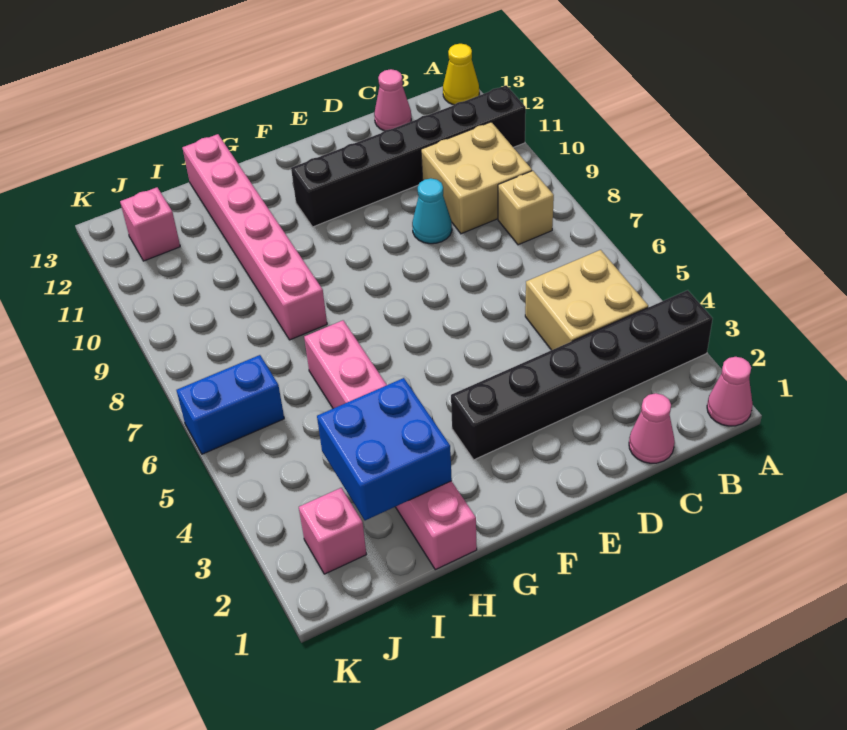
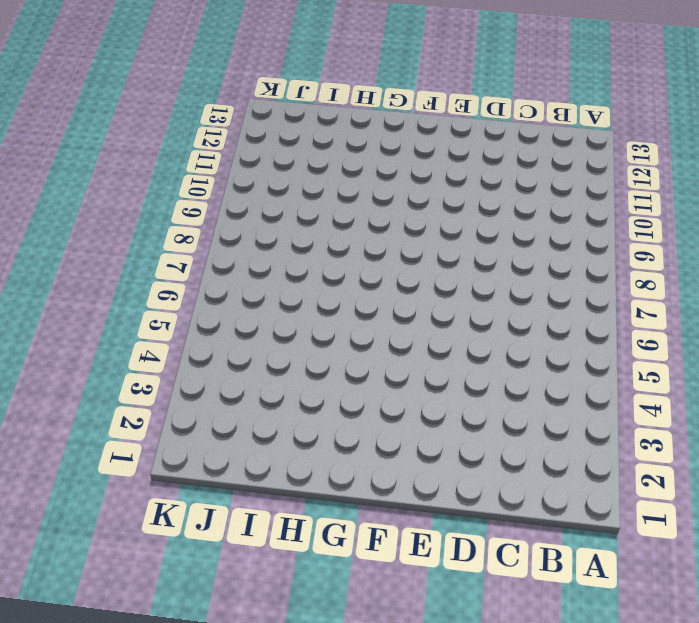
none -> pink 1x1 cone [707,357,753,426]
none -> black 1x6 brick [451,290,713,460]
none -> black 1x6 brick [291,85,526,227]

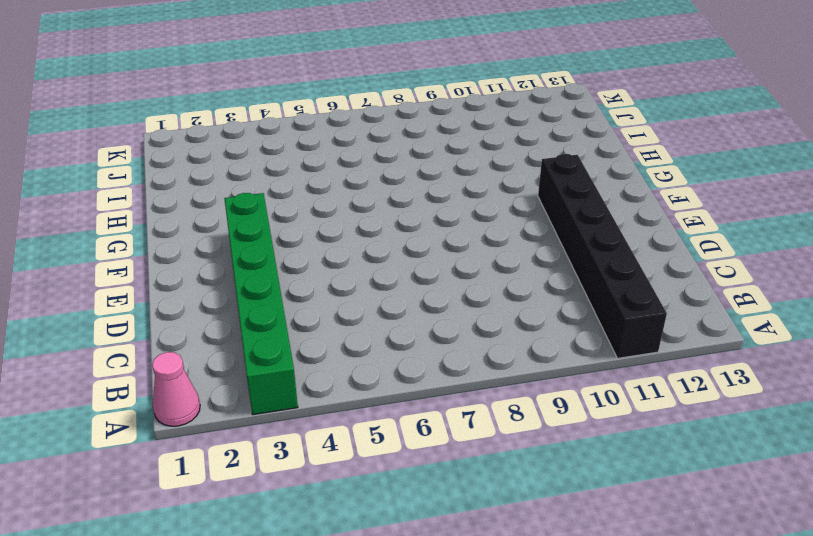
green 1x6 brick [224,193,298,415] -> black 1x6 brick [451,290,713,460]
none -> yellow 1x1 cone [443,44,479,105]
none -> tan 2x2 brick [525,250,648,350]
none -> tan 1x1 brick [498,171,554,245]

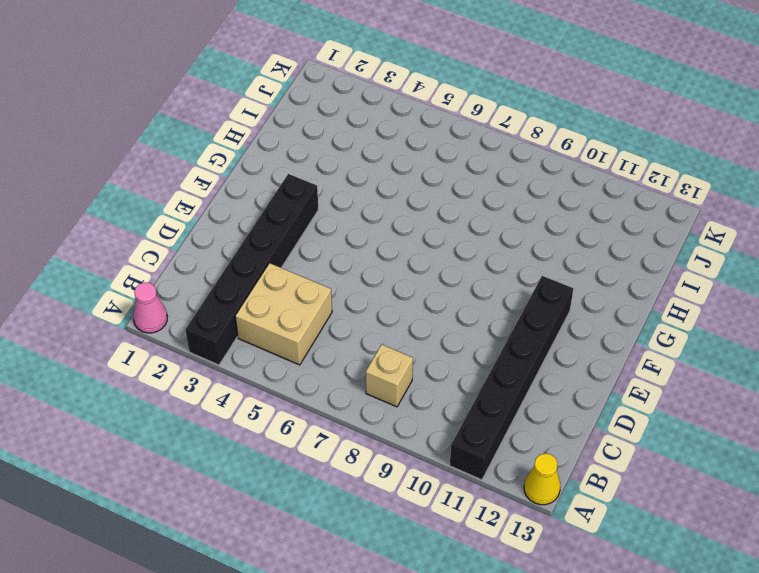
none -> tan 2x2 brick [421,122,532,234]
none -> pink 1x1 cone [629,393,675,463]
none -> pink 1x1 cone [374,69,411,131]

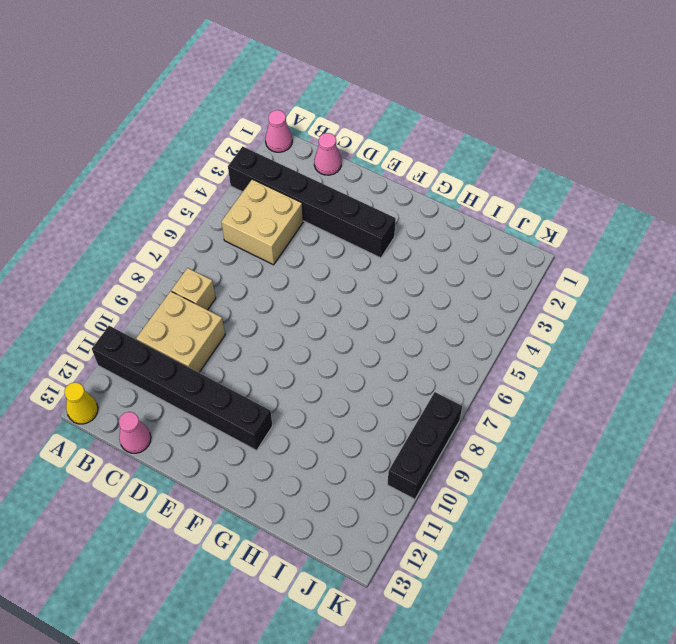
black 1x3 brick [387,392,462,499] -> none
none -> cyan 1x1 cone [412,178,452,244]
none -> pink 1x6 brick [304,320,477,570]
none -> pink 1x6 brick [182,134,327,340]

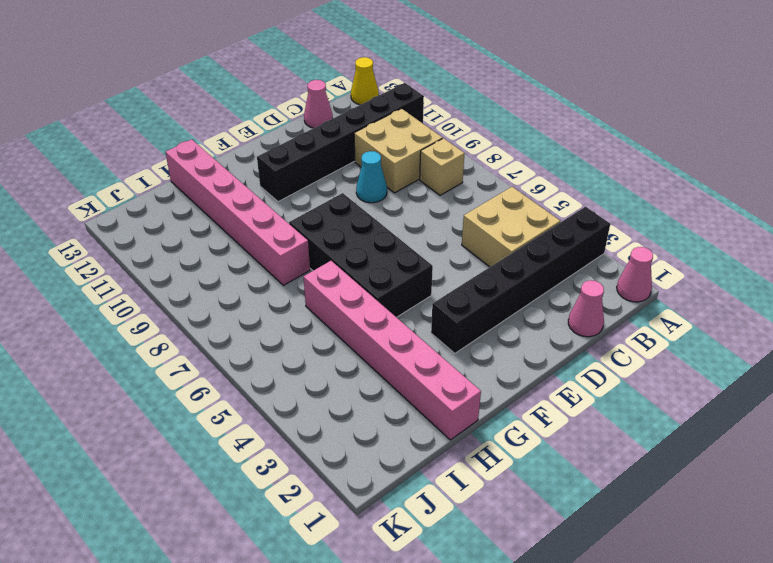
black 2x4 brick [289,193,433,317] -> none
none -> pink 1x1 brick [299,488,366,574]
none -> blue 1x2 brick [177,355,284,454]
none -> pink 1x1 brick [120,187,180,261]

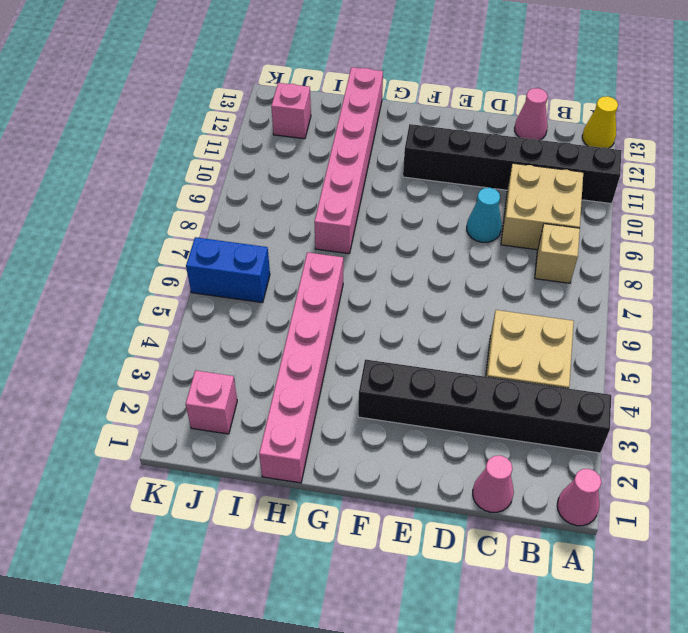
none -> blue 2x2 brick [317,378,452,520]

